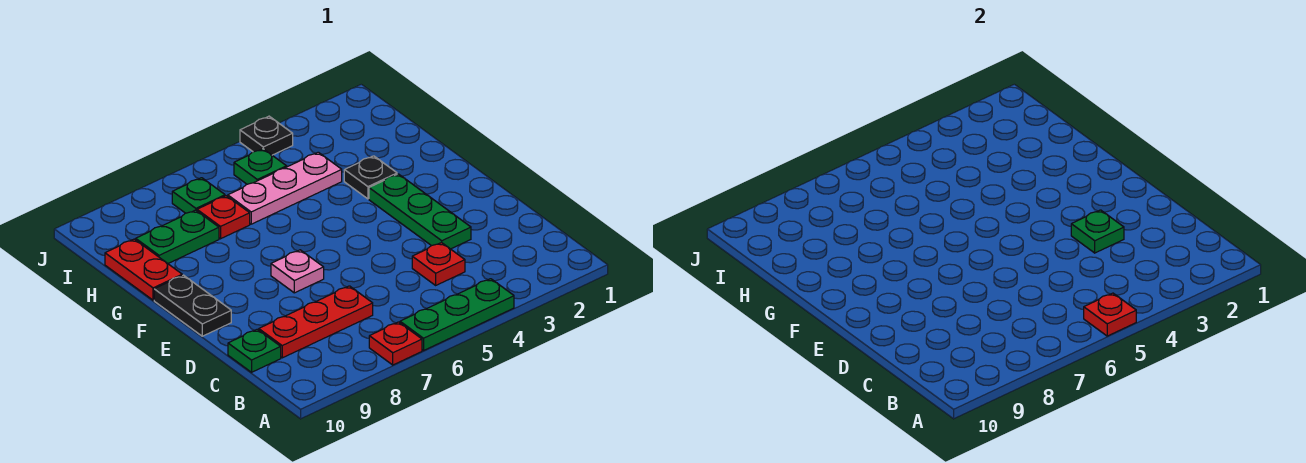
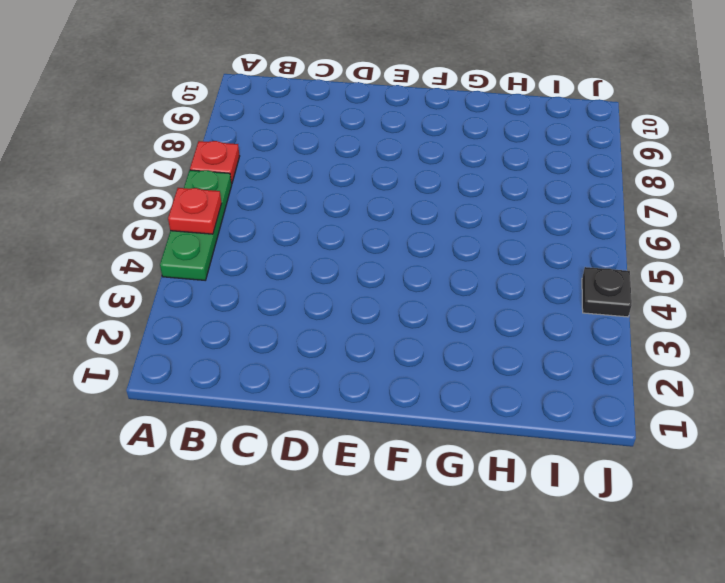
none -> red 1x1 plate [412,242,465,285]
none -> red 1x3 plate [259,286,373,358]
none -> green 1x1 plate [228,329,281,372]

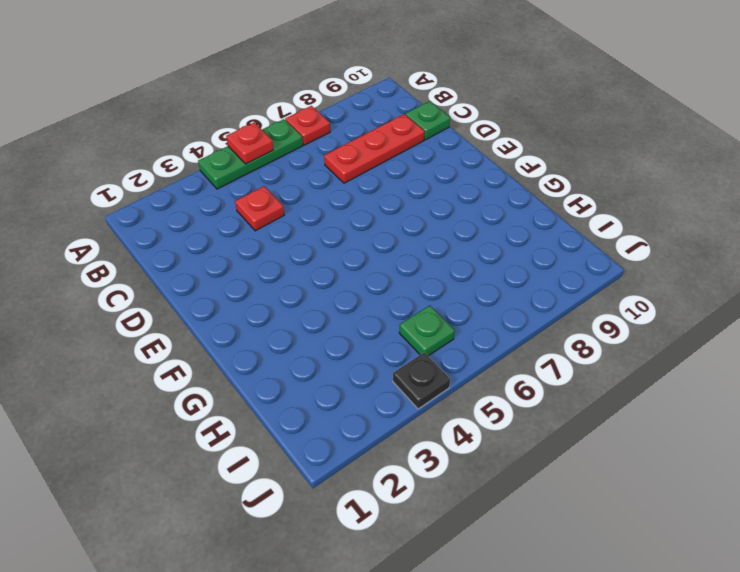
none -> green 1x3 plate [369,174,471,249]
none -> pink 1x1 plate [271,250,324,293]
none -> black 1x2 plate [154,275,231,336]

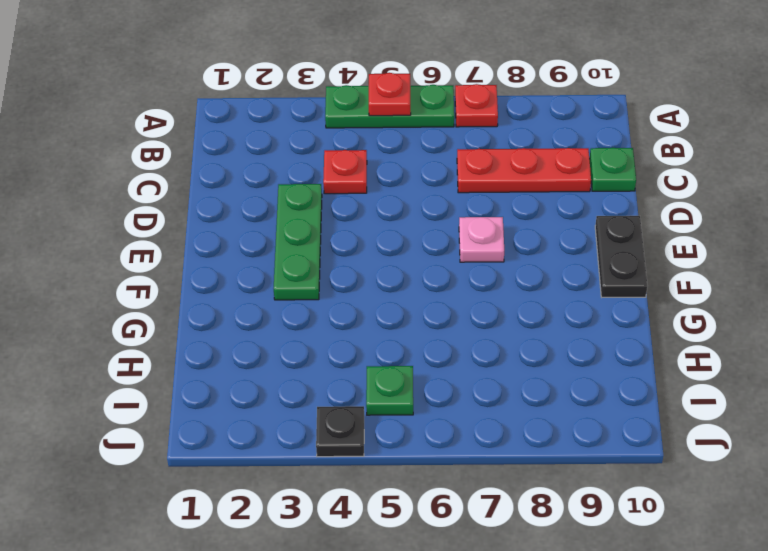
none -> black 1x1 plate [344,156,397,199]
none -> red 1x2 plate [105,239,182,300]
none -> pink 1x3 plate [228,152,342,224]

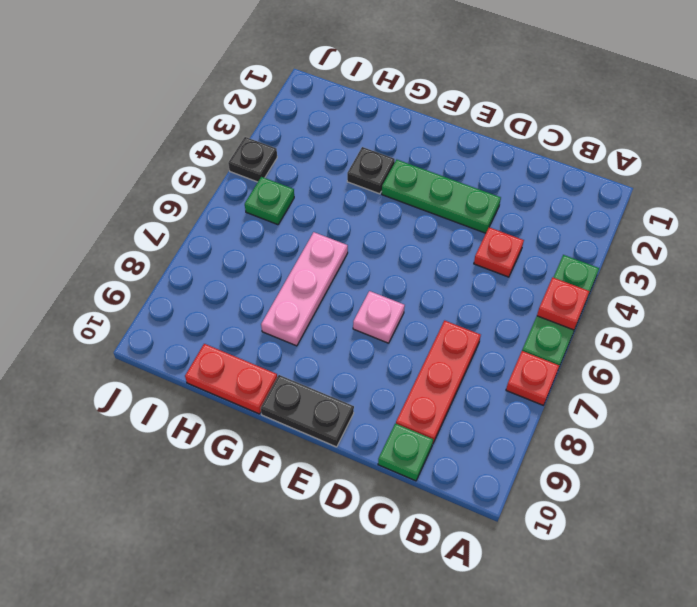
pink 1x3 plate [261,232,348,346] -> pink 1x3 plate moved to [228,152,342,224]
none -> red 1x1 plate [197,196,250,239]
none -> green 1x2 plate [136,210,219,263]
none -> green 1x1 plate [172,178,225,213]

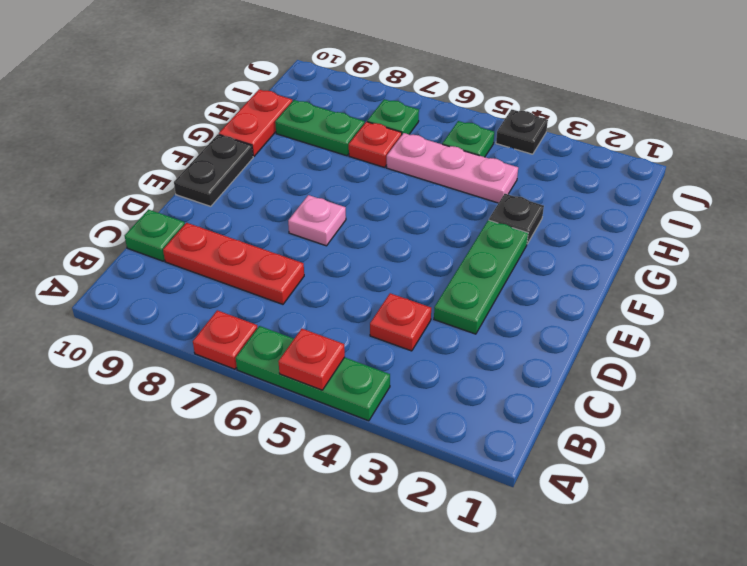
none -> green 1x1 plate [1071,210,1124,253]

